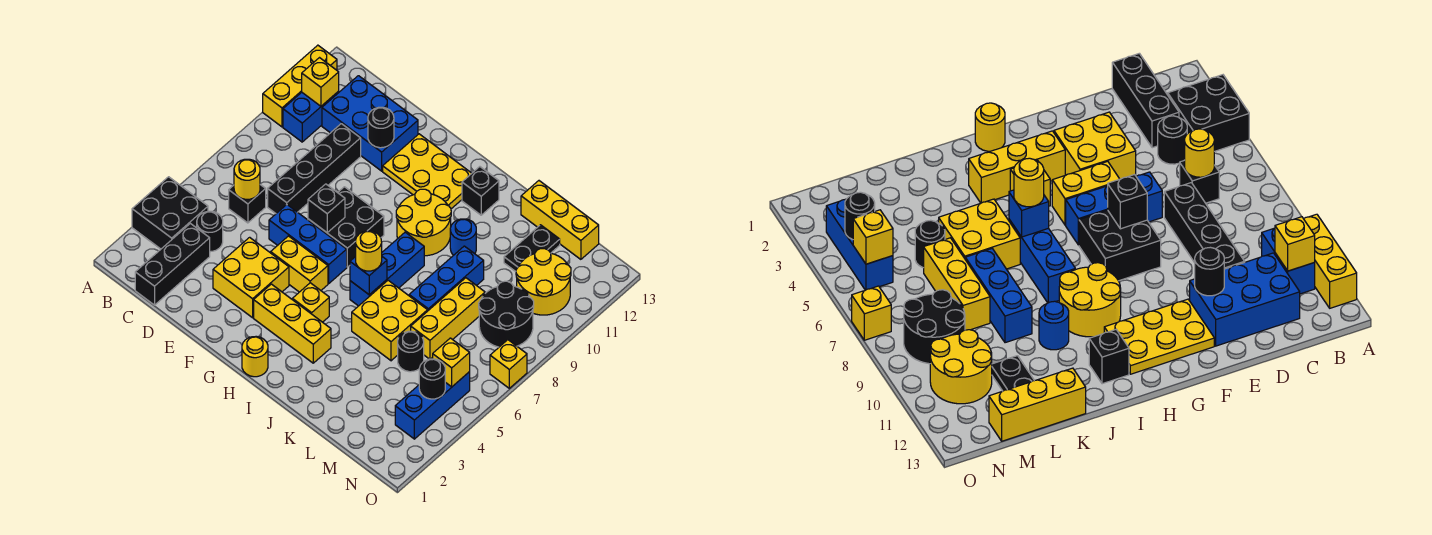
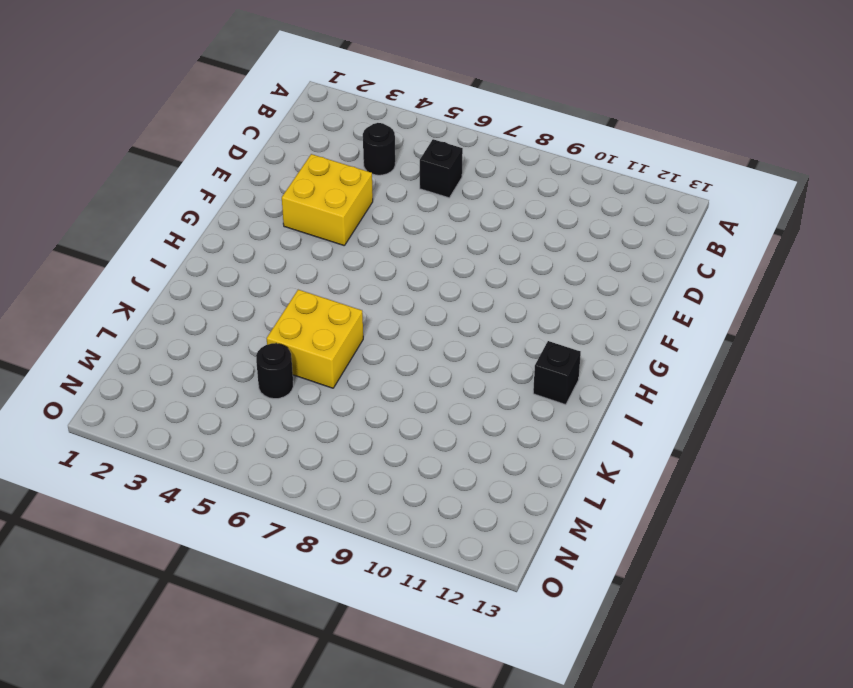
none -> black 2x2 brick [132,177,208,249]
none -> yellow 1x3 brick [263,45,337,127]
none -> blue 1x2 brick [283,91,339,142]
none -> black 1x3 brick [135,224,210,305]

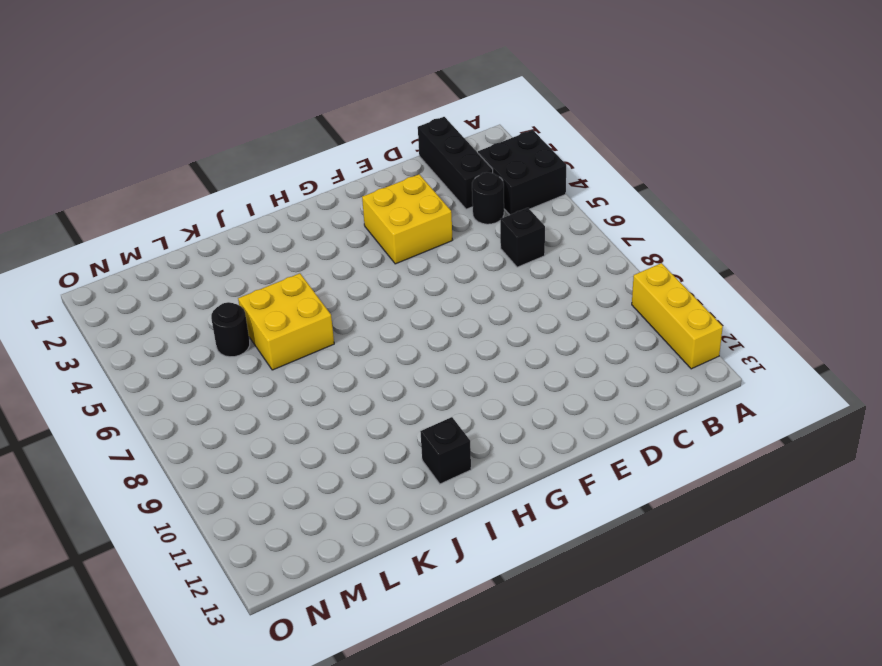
none -> blue 1x2 brick [283,91,339,142]
none -> blue 2x3 brick [322,76,418,171]
none -> black 1x4 brick [268,124,361,213]
none -> blue 1x3 brick [269,205,347,283]

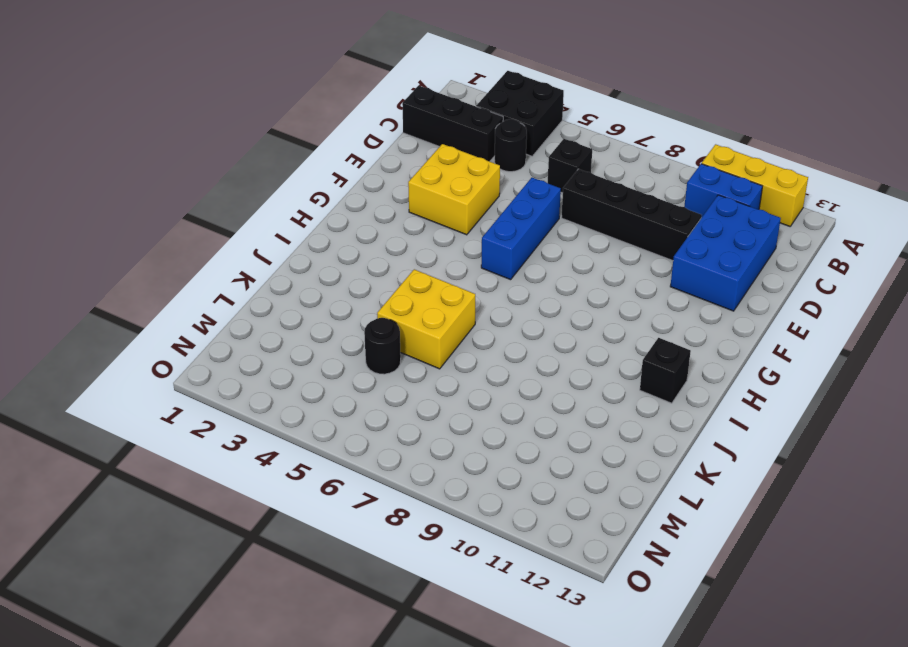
none -> yellow 1x2 brick [271,236,328,292]
none -> black 2x2 brick [308,187,384,267]
none -> yellow 2x3 plate [383,134,472,209]
none -> yellow 1x3 brick [254,284,331,363]

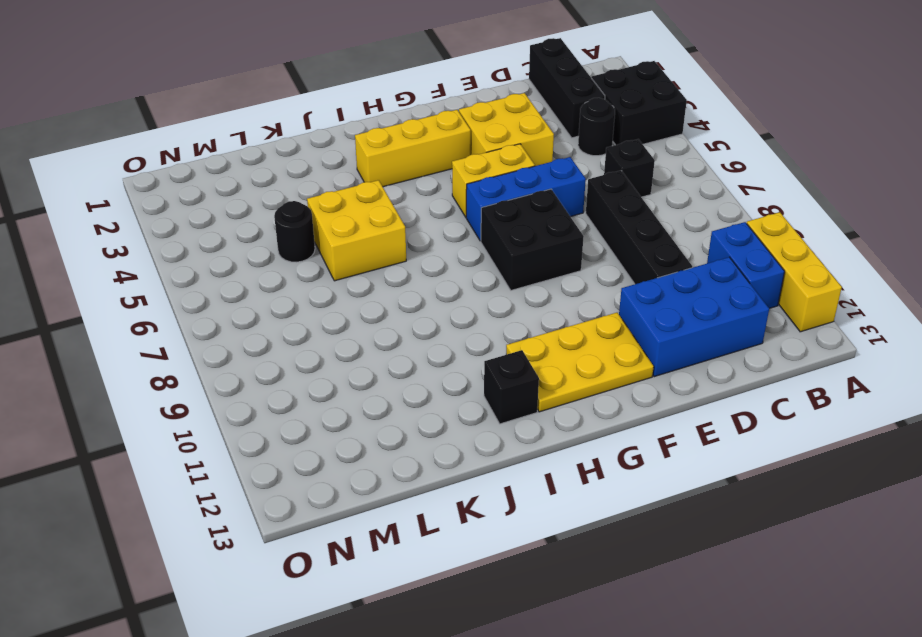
none -> yellow 1x1 round brick [242,336,268,377]
none -> yellow 1x1 brick [292,283,329,322]
none -> yellow 2x2 round brick [396,189,451,256]
none -> blue 1x3 brick [350,232,424,306]

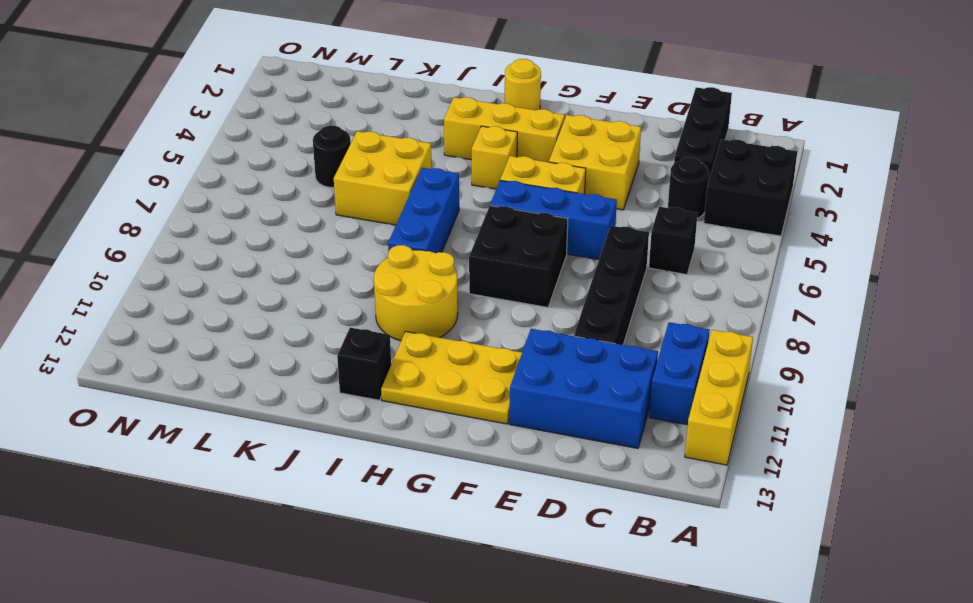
none -> blue 1x1 round brick [450,219,476,255]
none -> blue 1x3 brick [409,246,484,310]
none -> yellow 1x3 brick [521,181,599,259]
none -> yellow 1x3 brick [411,278,485,359]

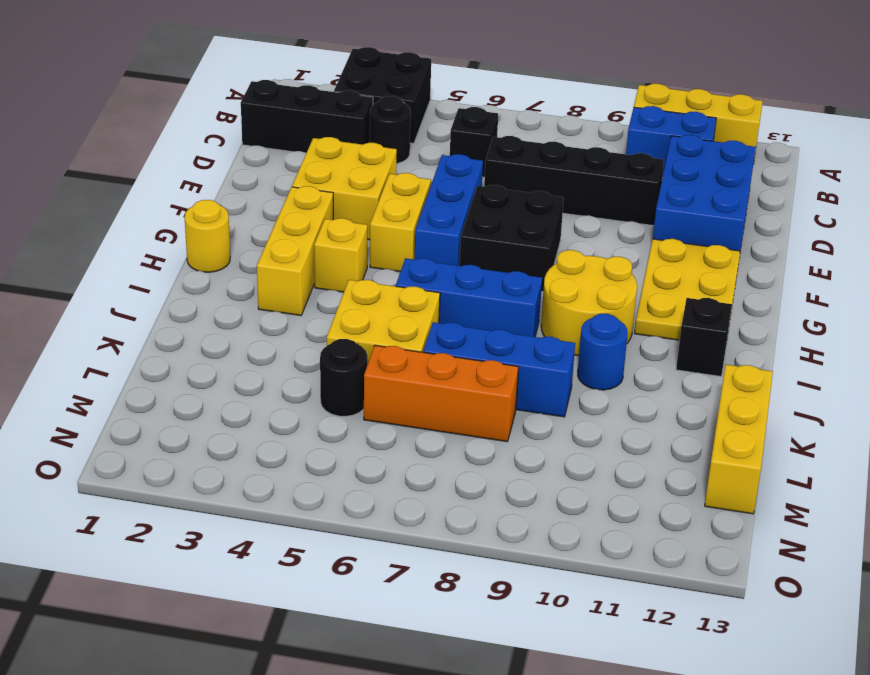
orange 1x3 brick [364,345,518,442] -> yellow 1x3 brick [411,278,485,359]
none -> black 1x2 plate [504,225,560,272]
none -> black 2x2 round brick [479,281,534,347]
none -> yellow 2x2 round brick [516,249,571,315]
none -> blue 1x3 brick [395,372,470,439]

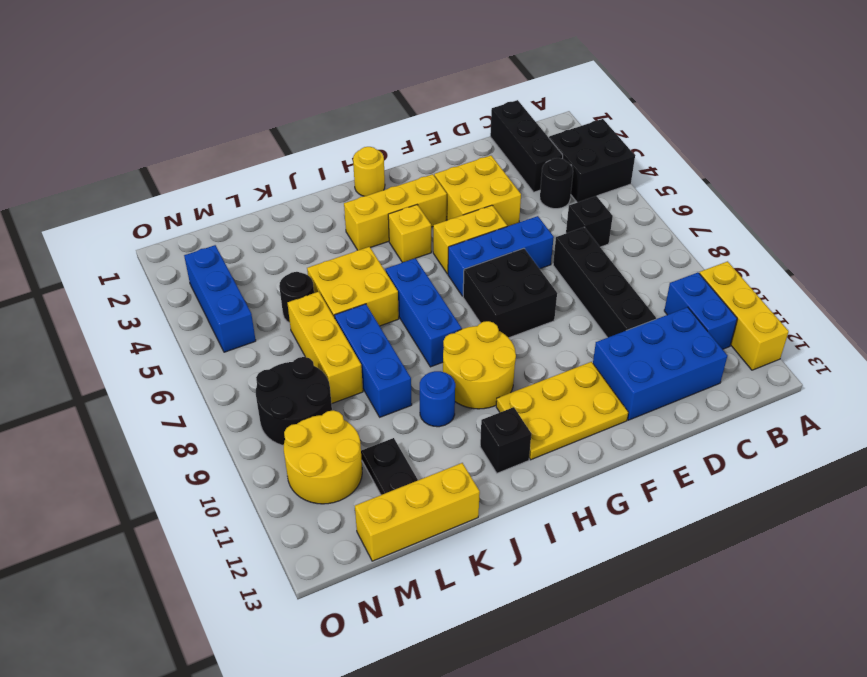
none -> yellow 1x1 brick [490,340,527,388]
none -> yellow 1x1 brick [302,58,339,106]
none -> yellow 1x1 round brick [234,159,260,199]
none -> black 1x1 round brick [368,107,394,148]

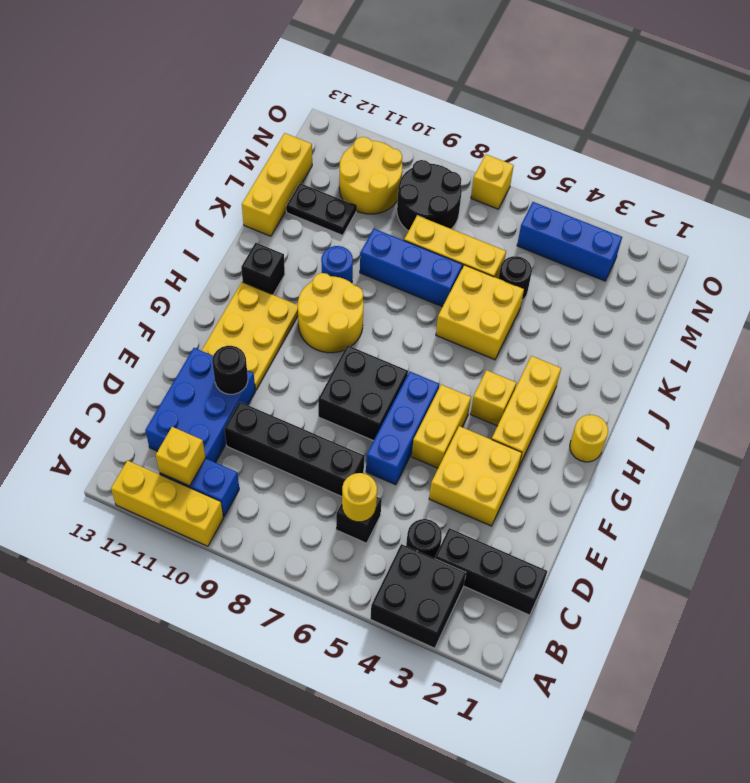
none -> blue 1x3 brick [350,232,424,306]
none -> black 1x1 brick [308,184,345,233]
none -> blue 1x1 brick [350,257,387,295]
none -> black 1x1 round brick [419,359,445,399]

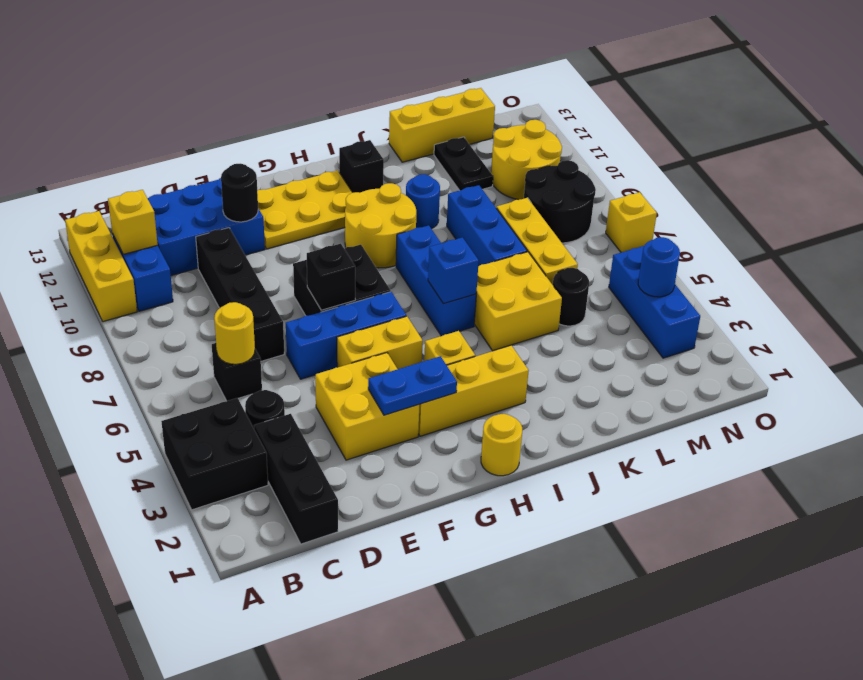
blue 1x2 plate [368,356,457,415] -> none
blue 1x1 round brick [638,237,680,297] -> black 1x1 round brick [419,359,445,399]
none -> yellow 1x1 brick [433,338,470,387]
none -> yellow 1x1 round brick [356,231,382,271]

